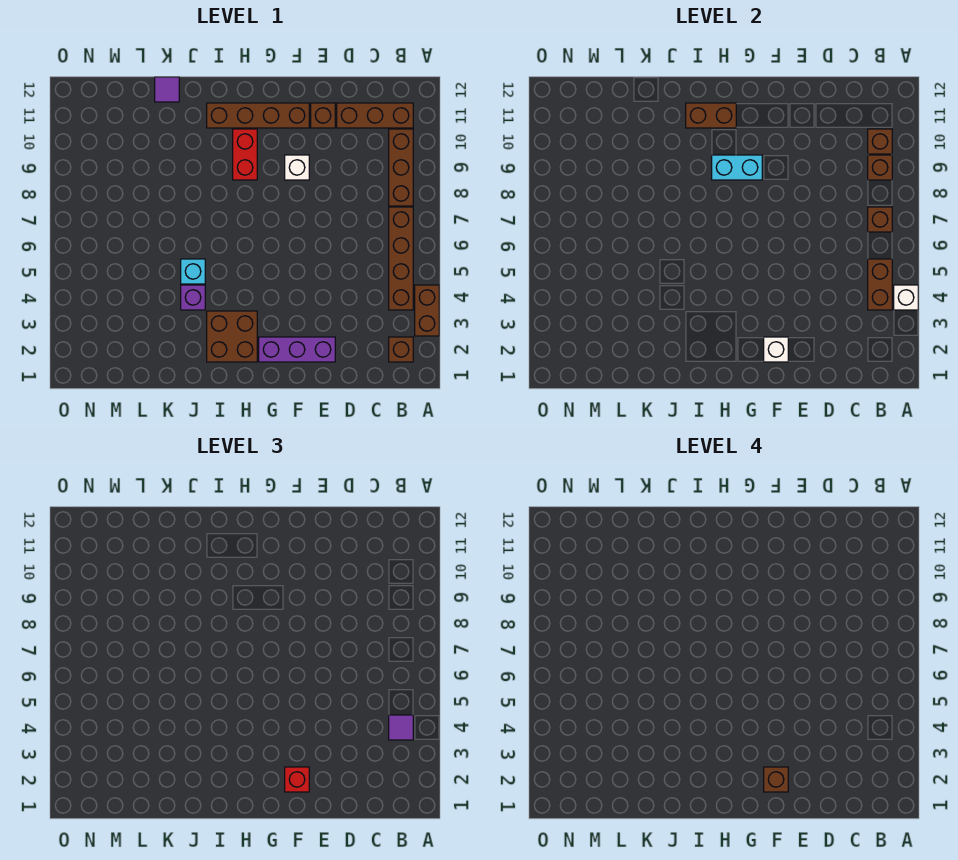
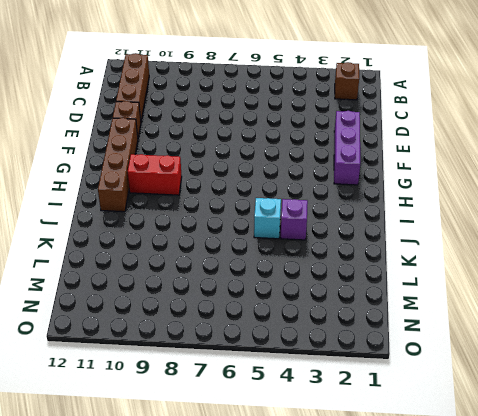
none -> brown 1x2 brick [415,285,439,336]
none -> brown 1x4 brick [389,207,413,310]
none -> brown 1x3 brick [389,129,413,206]

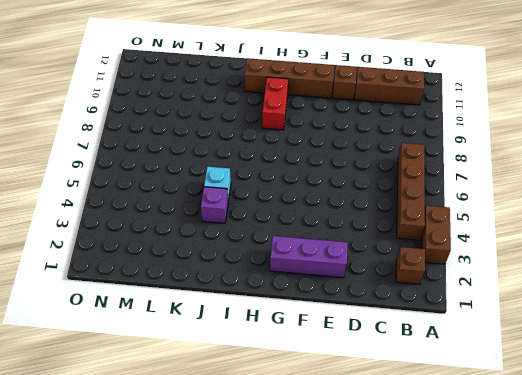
none -> brown 1x3 brick [389,129,413,206]
none -> white 1x1 brick [285,155,309,180]
none -> brown 2x2 brick [207,311,257,362]

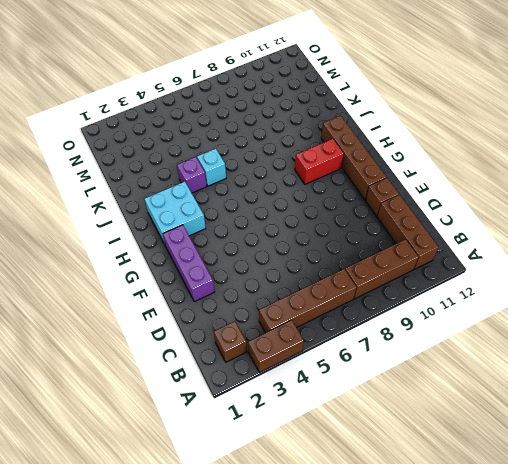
cyan 2x2 brick [145,182,206,244] -> brown 2x2 brick [207,311,257,362]
none -> white 1x1 brick [285,155,309,180]
none -> purple 1x1 tile [155,77,179,102]
none -> white 1x1 brick [894,285,918,310]

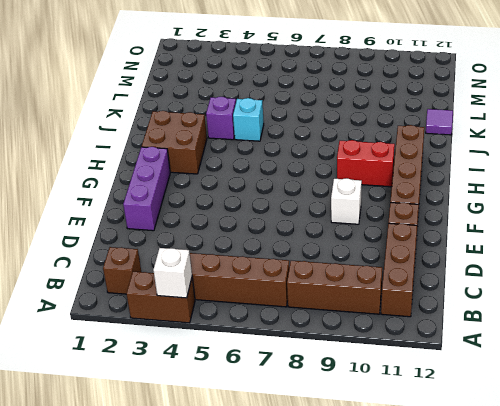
none -> brown 1x2 brick [868,259,892,310]
none -> brown 1x1 brick [868,207,892,232]
none -> brown 1x1 brick [868,155,892,180]

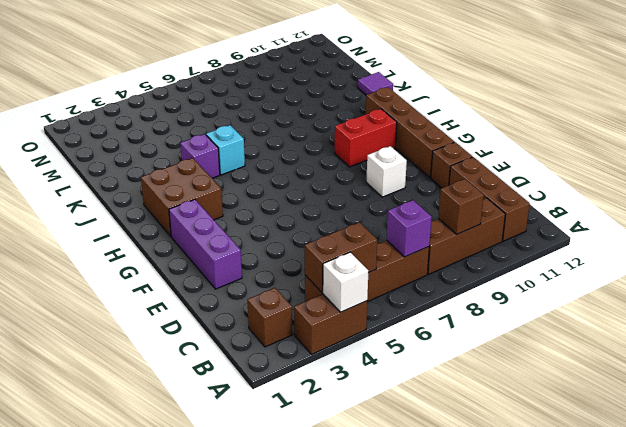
purple 1x1 brick [387,200,432,257] -> brown 1x1 brick [868,207,892,232]
none -> brown 1x1 brick [868,129,892,154]
none -> white 1x1 brick [764,337,788,362]
none -> cyan 1x2 brick [712,155,762,180]

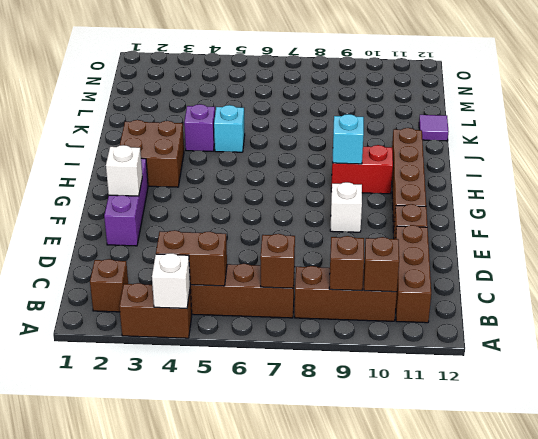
cyan 1x1 brick [332,114,364,164] -> cyan 1x2 brick [712,155,762,180]
none -> brown 1x2 brick [686,103,736,128]
none -> purple 1x1 tile [389,715,413,740]
none -> red 1x1 brick [285,767,309,792]

